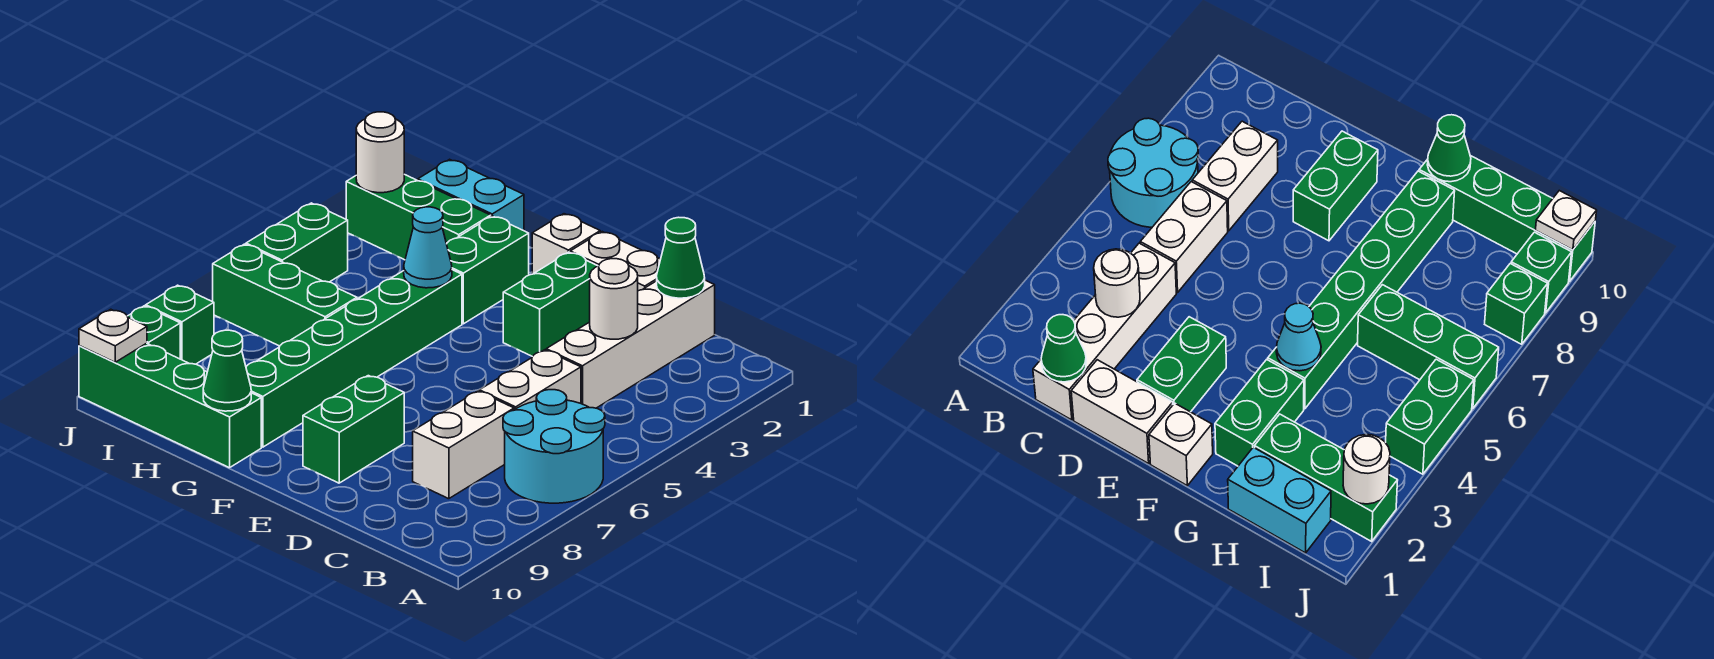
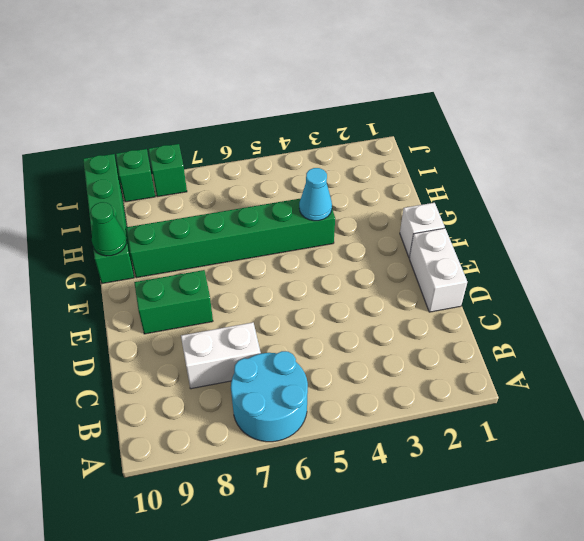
none -> white 1x4 brick [546,280,715,408]
none -> white 1x2 brick [479,350,581,410]
none -> green 1x2 brick [503,252,597,356]

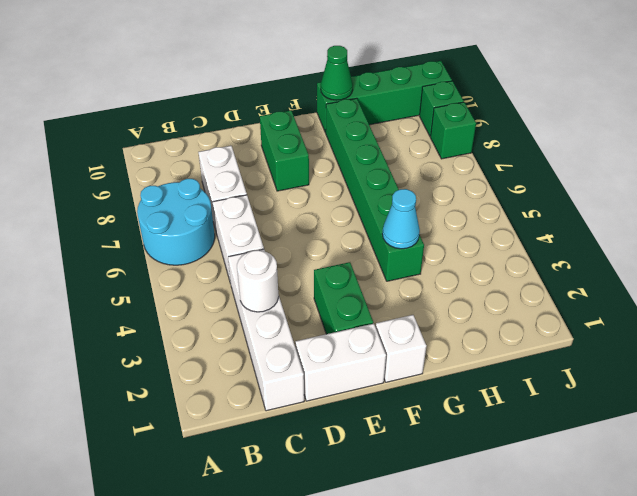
none -> green 1x2 brick [447,216,529,324]
none -> cyan 1x2 brick [418,159,524,231]
none -> green 1x3 brick [346,174,491,260]

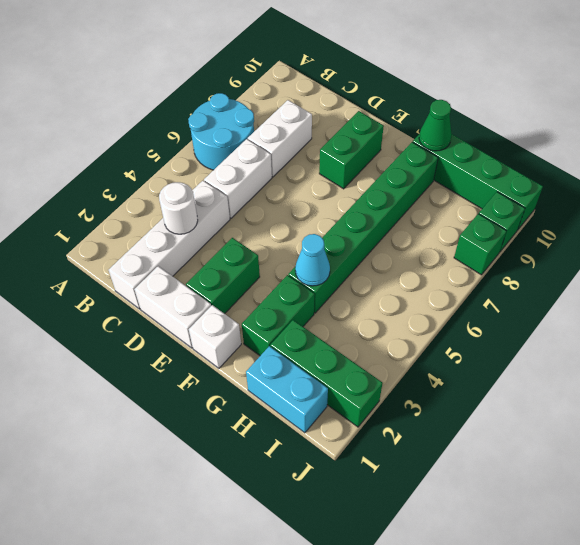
none -> green 1x3 brick [213,244,357,346]
none -> green 1x2 brick [246,203,348,282]
none -> green 1x1 cone [657,217,705,298]

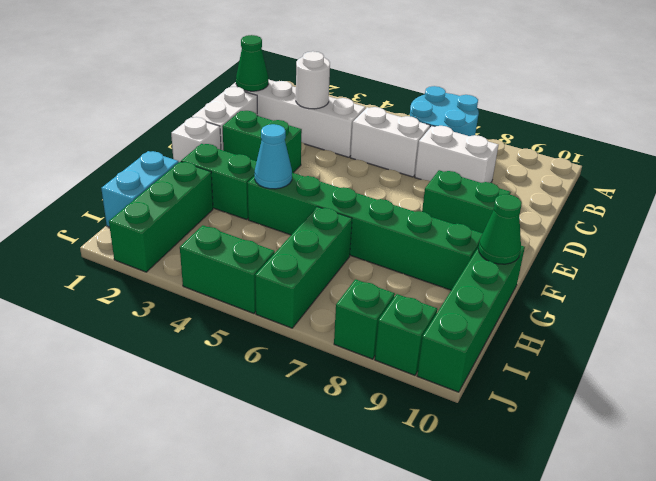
none -> white 1x1 round brick [356,112,404,193]
none -> white 1x1 plate [79,309,147,362]

